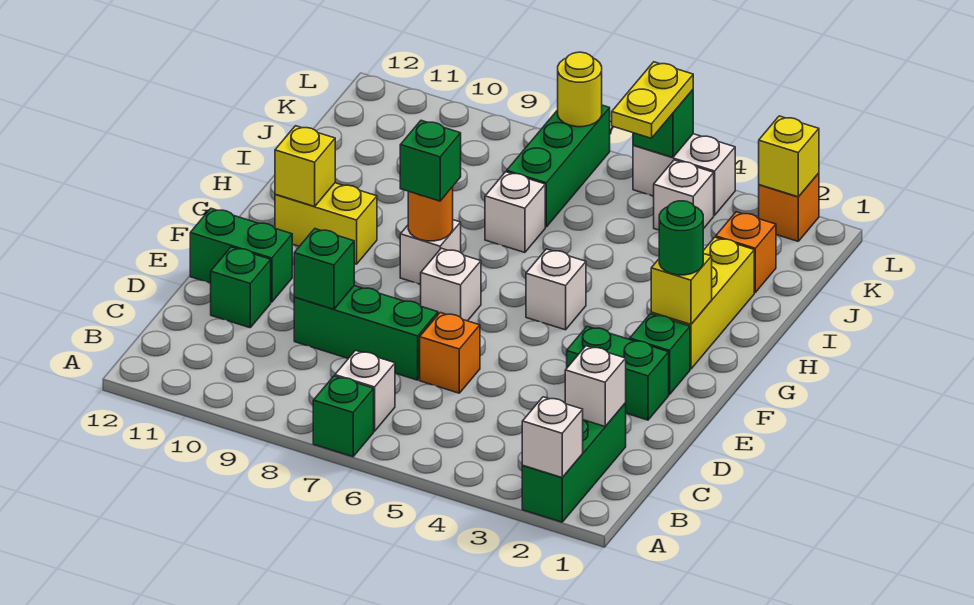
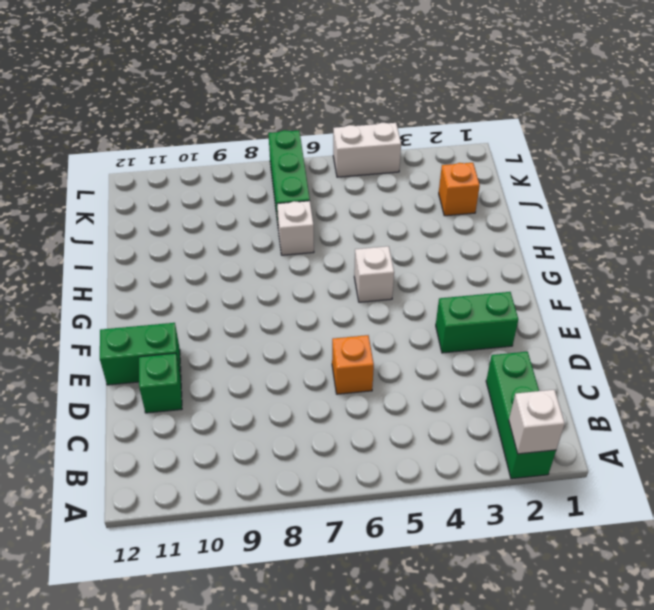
none -> green 1x1 brick [313,376,374,457]
none -> white 1x1 brick [335,351,395,431]
none -> green 1x3 brick [294,286,438,380]
none -> green 1x1 brick [630,314,690,395]

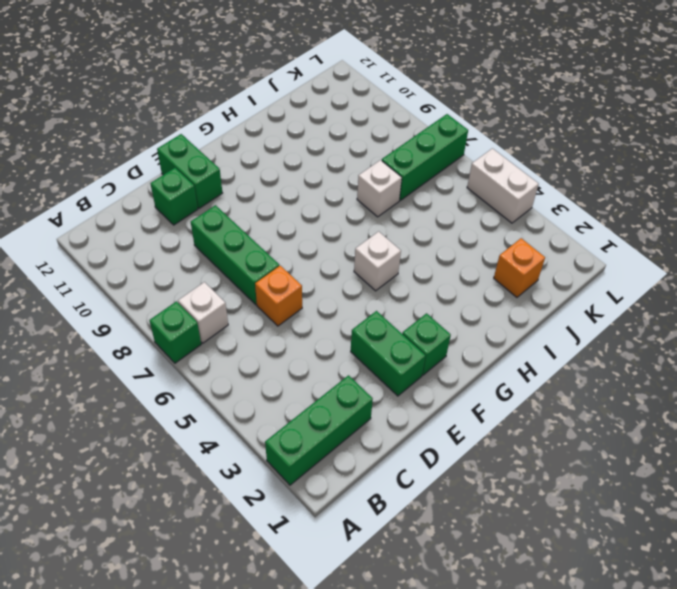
none -> white 1x1 brick [421,248,481,321]
none -> yellow 1x3 brick [651,237,754,369]
none -> white 1x1 brick [400,220,461,284]
none -> yellow 1x2 brick [275,183,377,264]

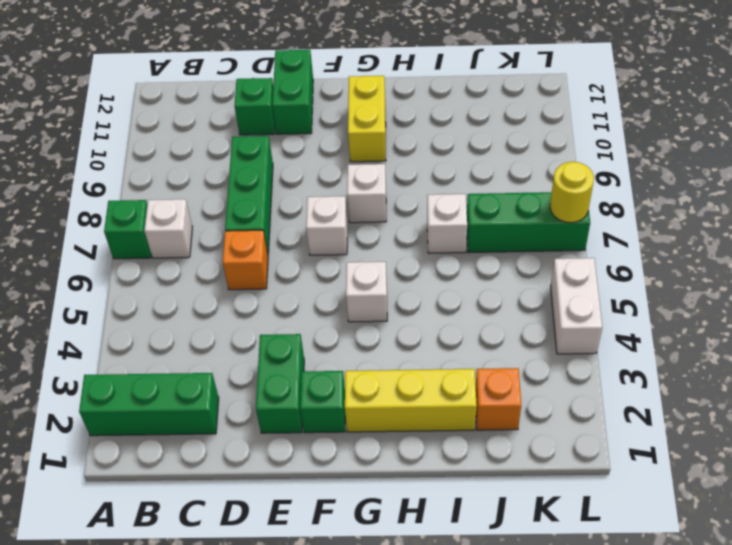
none -> white 1x1 brick [654,160,714,230]
none -> orange 1x1 brick [759,173,819,241]
none -> white 1x1 brick [522,397,583,477]
none -> white 1x1 brick [565,346,626,426]

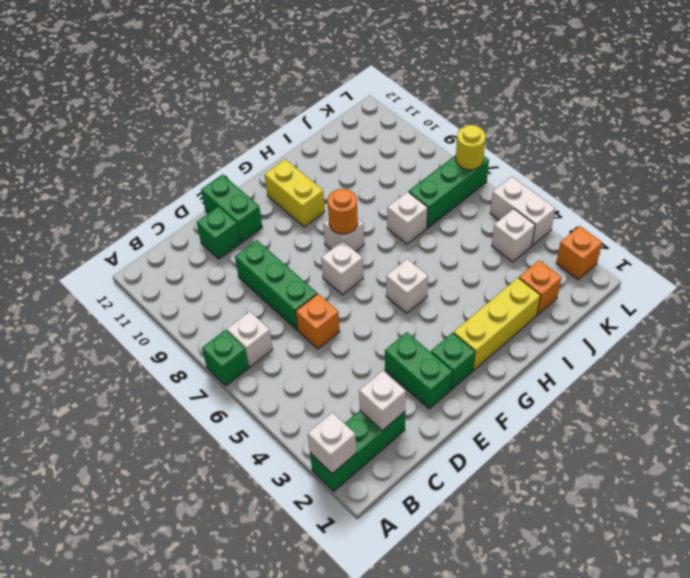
none -> green 1x1 brick [294,229,354,309]
none -> yellow 1x1 brick [651,254,712,324]
none -> yellow 1x1 brick [275,126,335,206]
none -> yellow 1x1 brick [759,116,819,197]

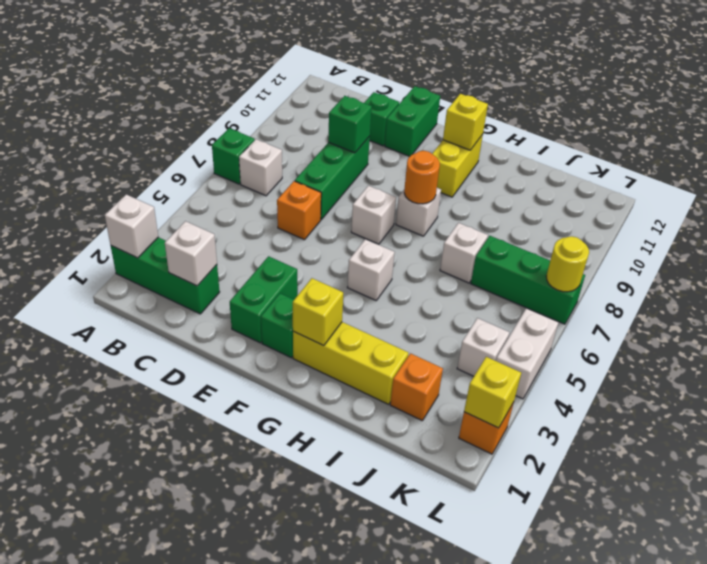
none -> green 1x1 brick [633,90,693,157]
none -> green 1x1 round brick [659,201,703,275]
none -> green 1x1 brick [400,120,461,201]
none -> yellow 1x2 plate [612,62,693,138]

